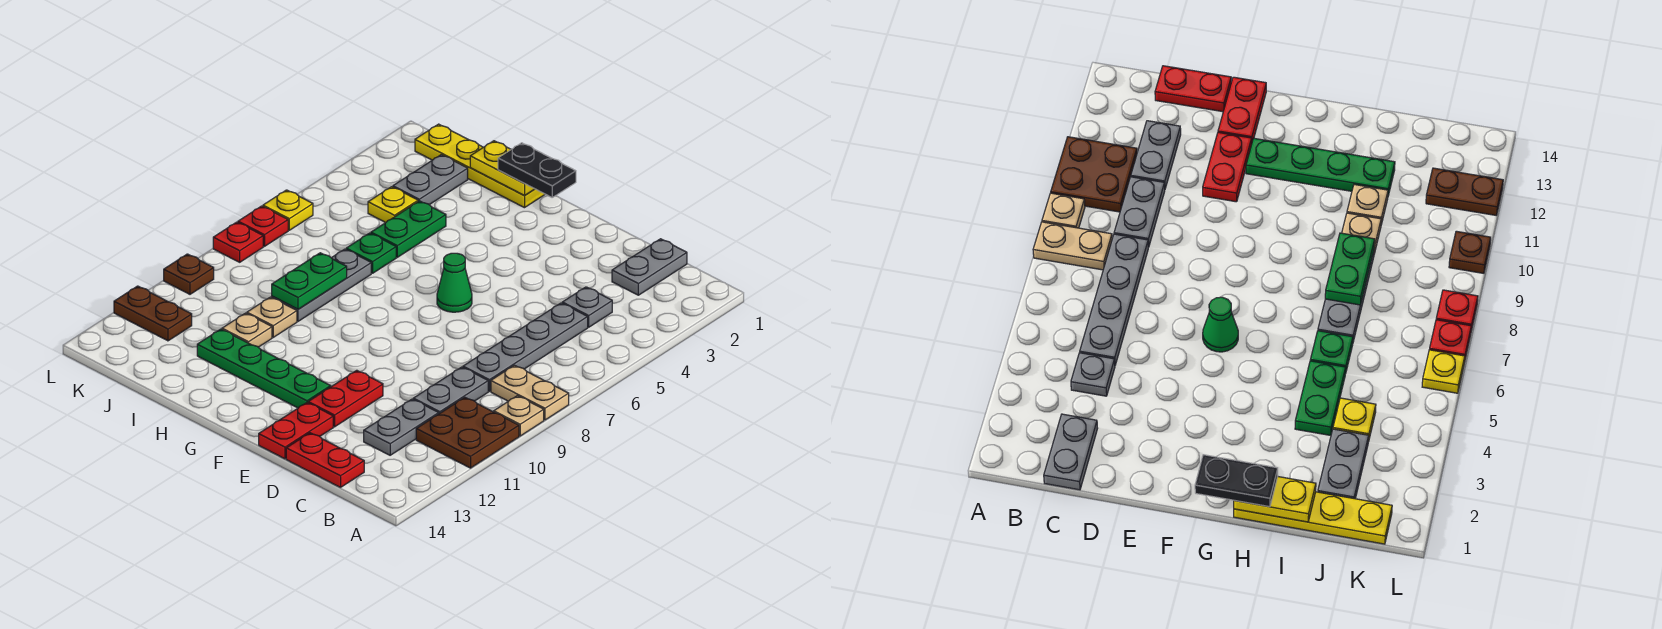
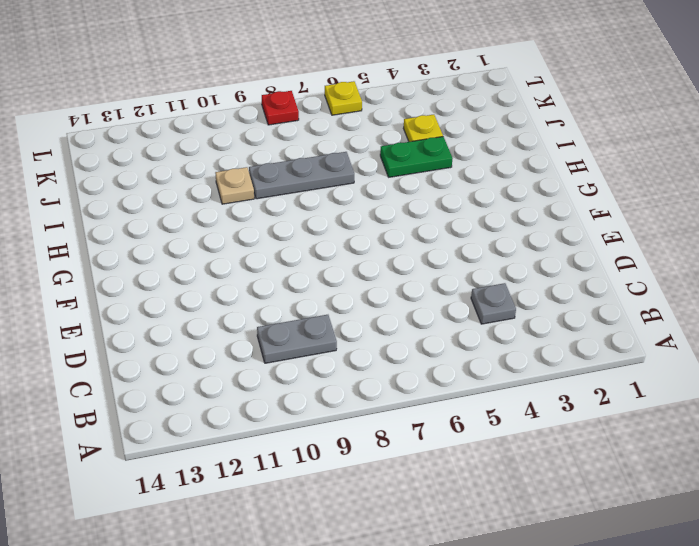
none -> tan 1x2 plate [491,365,569,420]
none -> tan 1x1 plate [494,396,544,436]
none -> brown 2x2 plate [416,397,519,468]

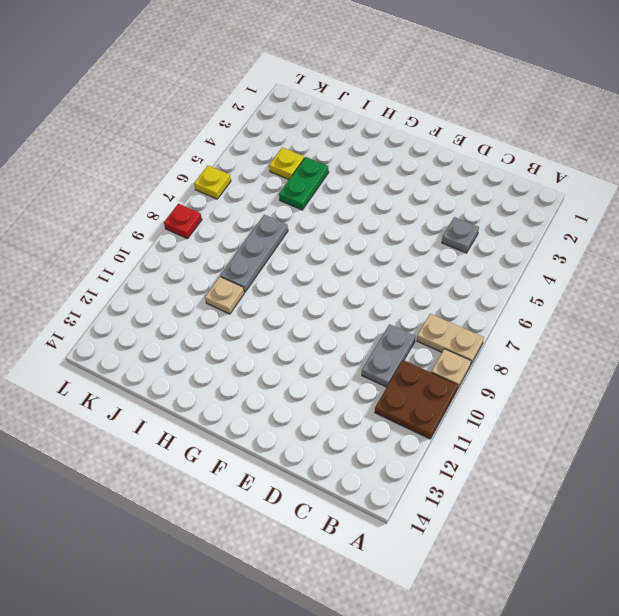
none -> grey 1x2 plate [612,239,687,295]
none -> grey 1x4 plate [463,303,588,391]
none -> grey 1x2 plate [364,399,439,455]

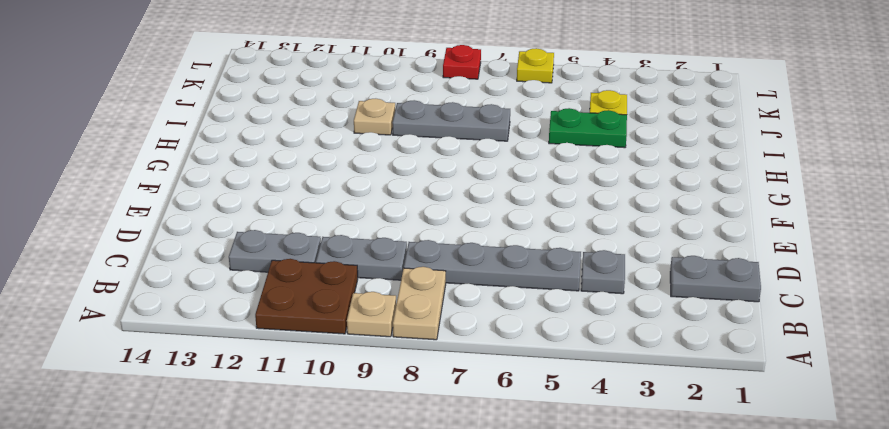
none -> red 1x2 plate [286,433,364,487]
none -> red 1x2 plate [308,370,383,427]
none -> red 1x2 plate [259,403,333,459]

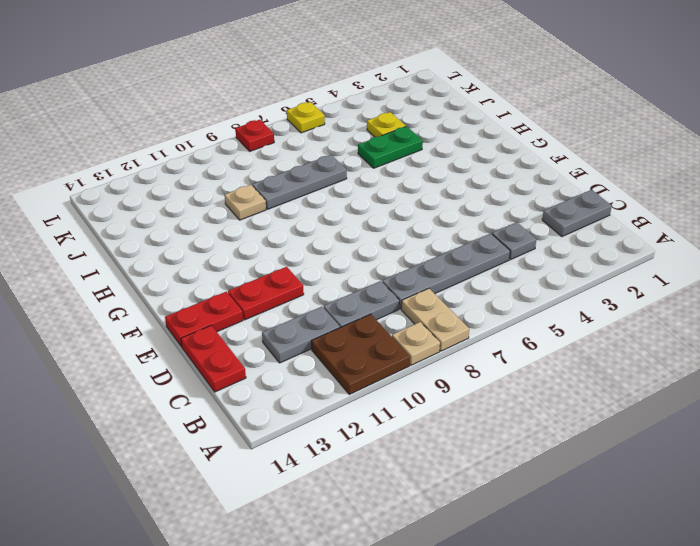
none -> green 1x1 cone [437,253,472,312]
none -> green 1x4 plate [197,329,331,408]
none -> yellow 1x4 plate [415,124,545,208]

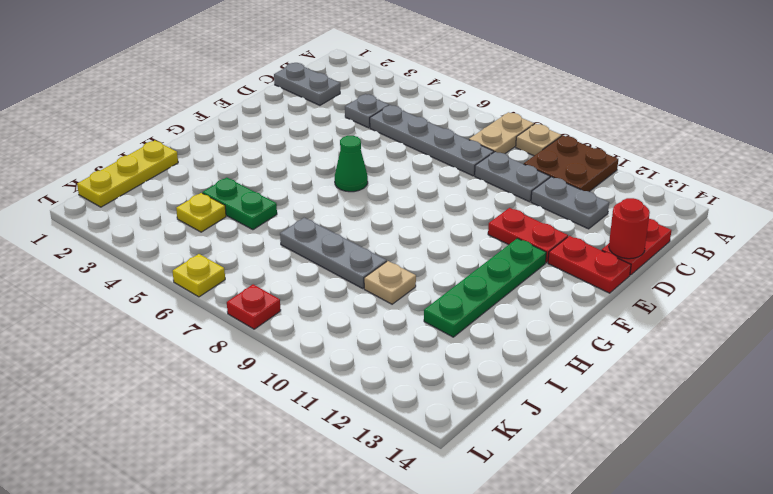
red 1x1 round brick [609,198,650,259] -> none
yellow 1x3 plate [77,140,178,207] -> yellow 1x4 plate [415,124,545,208]
none -> green 1x1 plate [346,233,396,273]
none -> tan 1x1 plate [222,313,272,347]
none -> grey 1x2 plate [393,155,468,205]

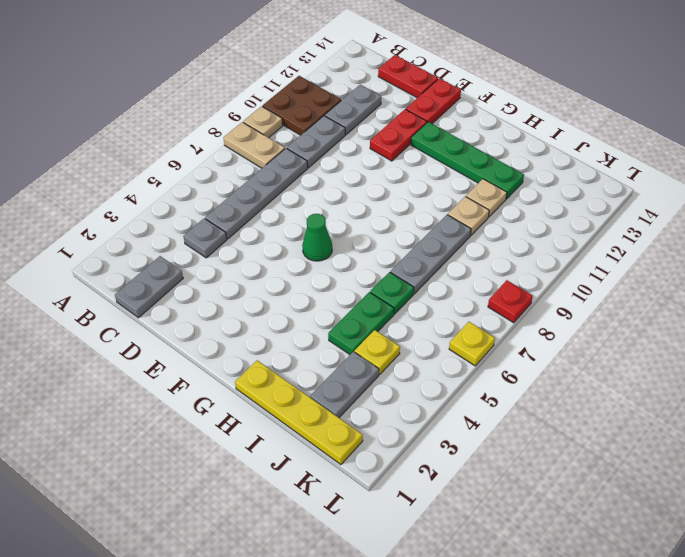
none -> brown 1x2 plate [114,286,192,341]
none -> red 1x1 plate [238,206,288,246]
none -> brown 1x1 plate [164,254,214,294]

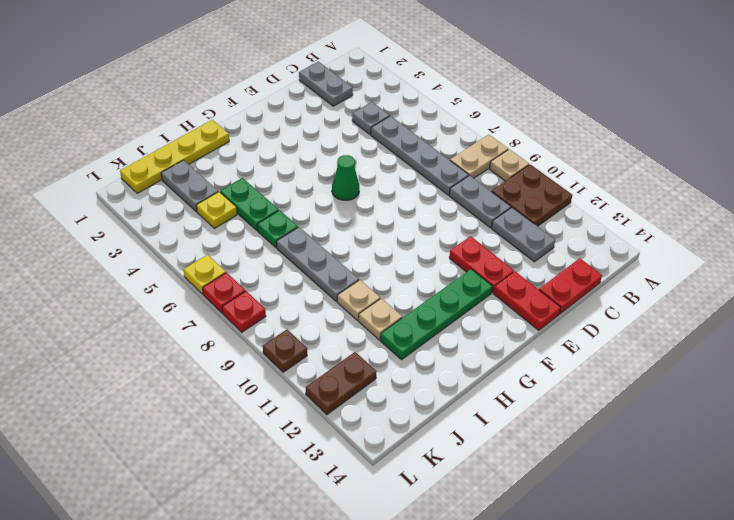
none -> yellow 1x2 plate [470,141,534,196]
none -> green 1x2 plate [272,253,347,309]
none -> black 1x2 plate [498,143,576,197]

